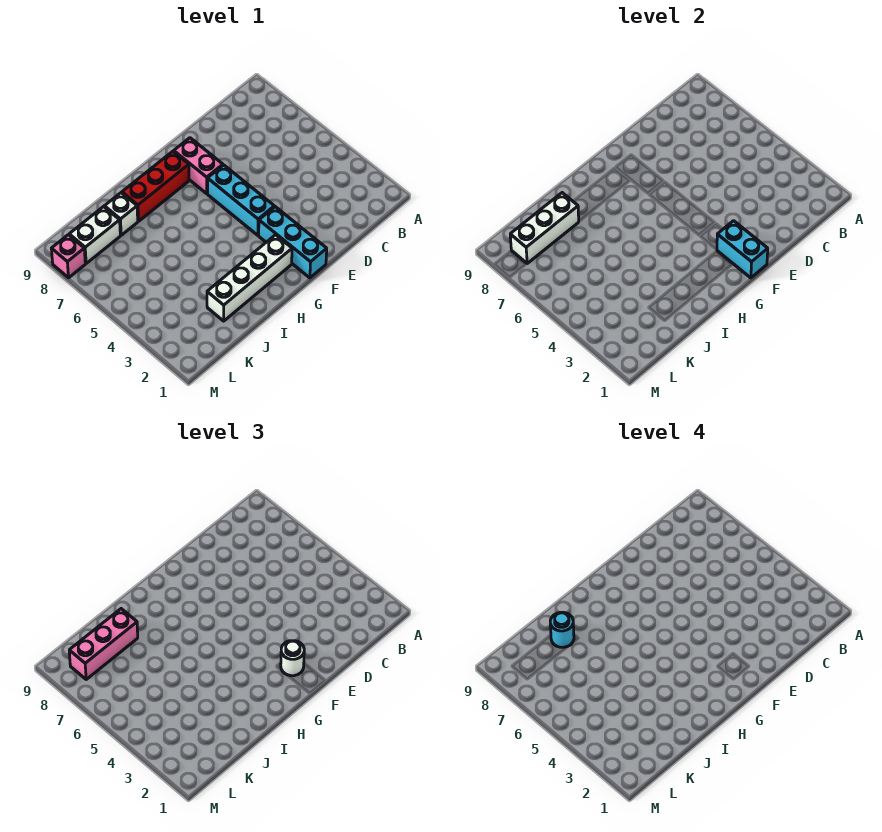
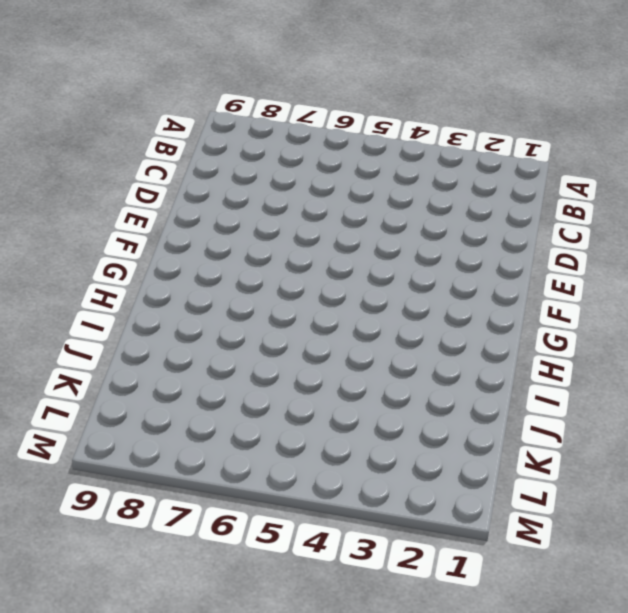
none -> cyan 1x3 brick [259,207,327,278]
none -> cyan 1x3 brick [208,165,274,235]
none -> pink 1x2 brick [174,138,223,194]

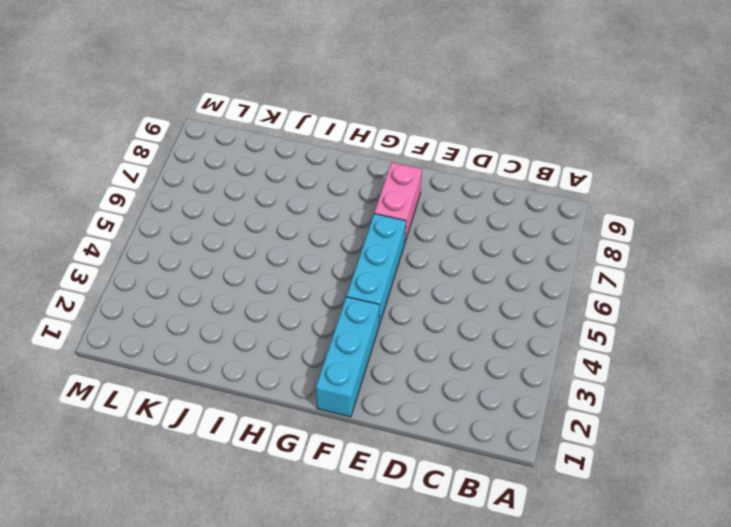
none -> white 1x4 brick [207,235,292,321]
none -> red 1x3 brick [122,151,189,221]
none -> white 1x1 brick [105,193,138,235]

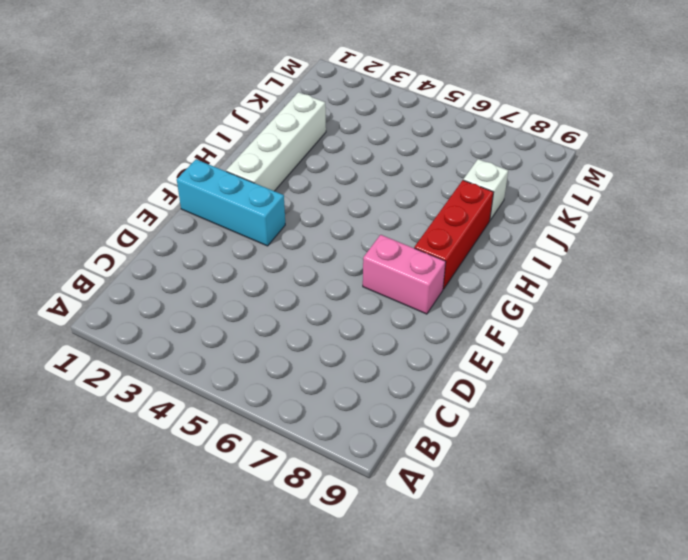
none -> cyan 1x3 brick [208,165,274,235]
none -> white 1x2 brick [69,207,120,263]
none -> pink 1x1 brick [51,235,85,278]

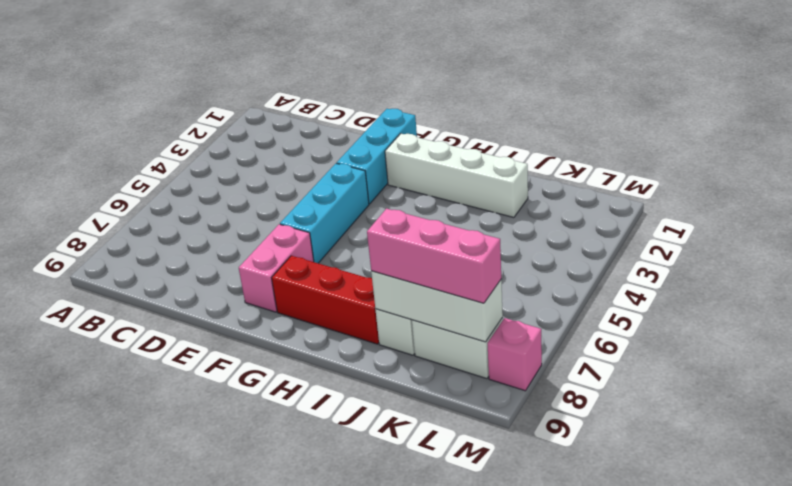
none -> cyan 1x2 brick [717,221,768,278]
none -> white 1x1 round brick [281,641,304,676]
none -> cyan 1x1 round brick [550,612,574,647]

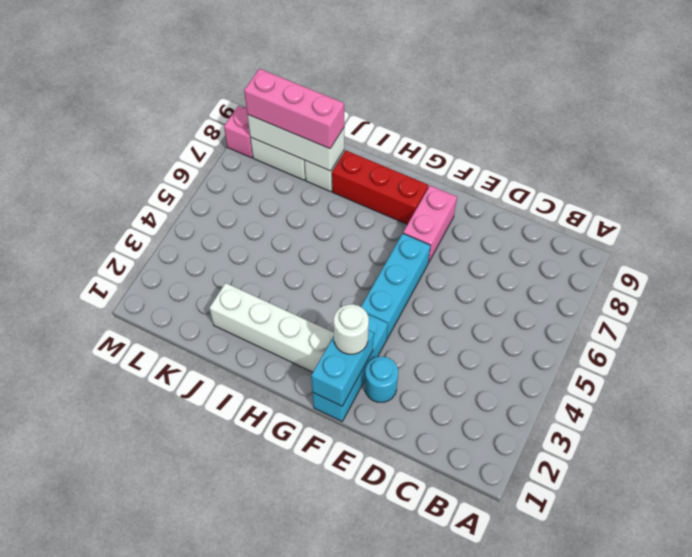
cyan 1x1 round brick [365,357,398,402] -> cyan 1x1 round brick moved to [550,612,574,647]

